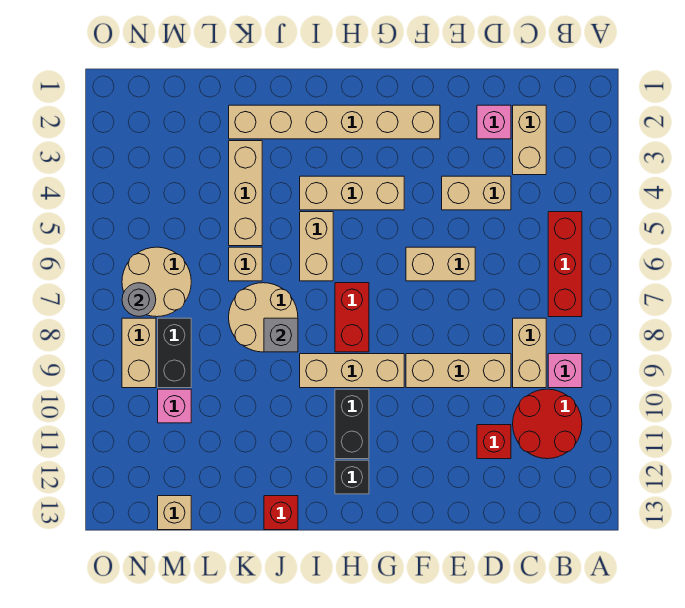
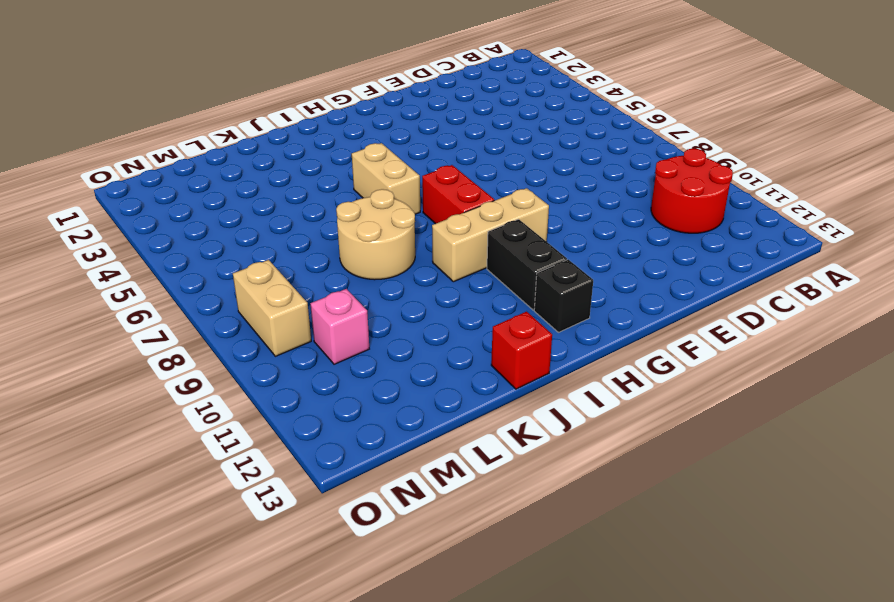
none -> red 1x3 brick [548,212,582,317]
none -> pink 1x1 brick [548,354,582,388]
none -> tan 1x2 brick [513,105,546,175]

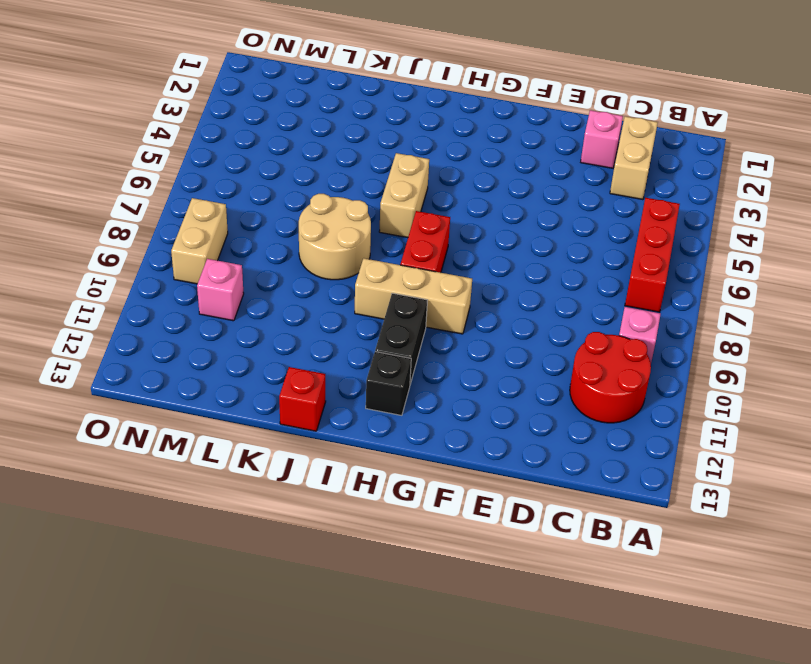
none -> tan 1x2 brick [513,318,546,388]
none -> tan 1x2 brick [442,176,511,210]
none -> tan 1x3 brick [406,354,511,388]

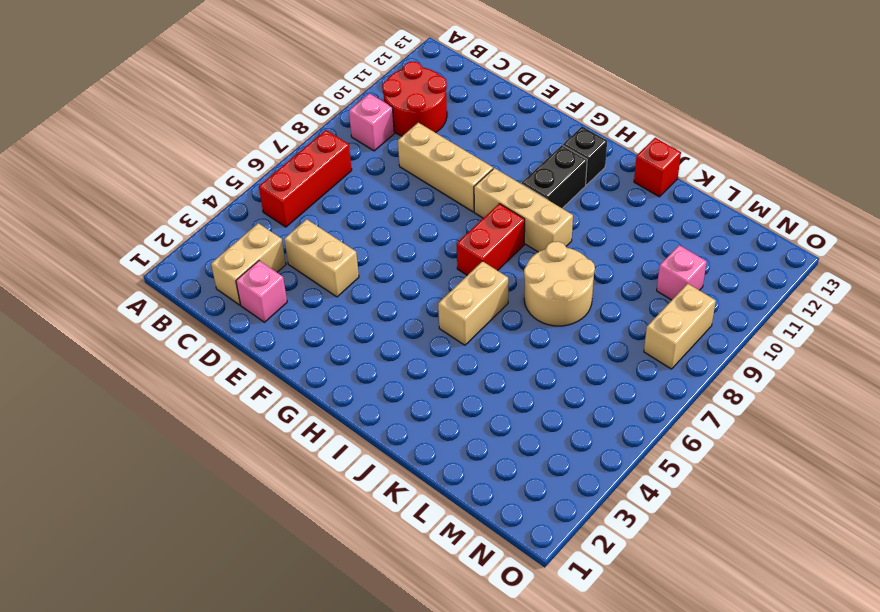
none -> tan 1x2 brick [513,318,546,388]
none -> red 1x1 brick [477,425,511,459]
none -> tan 1x2 brick [406,247,475,281]

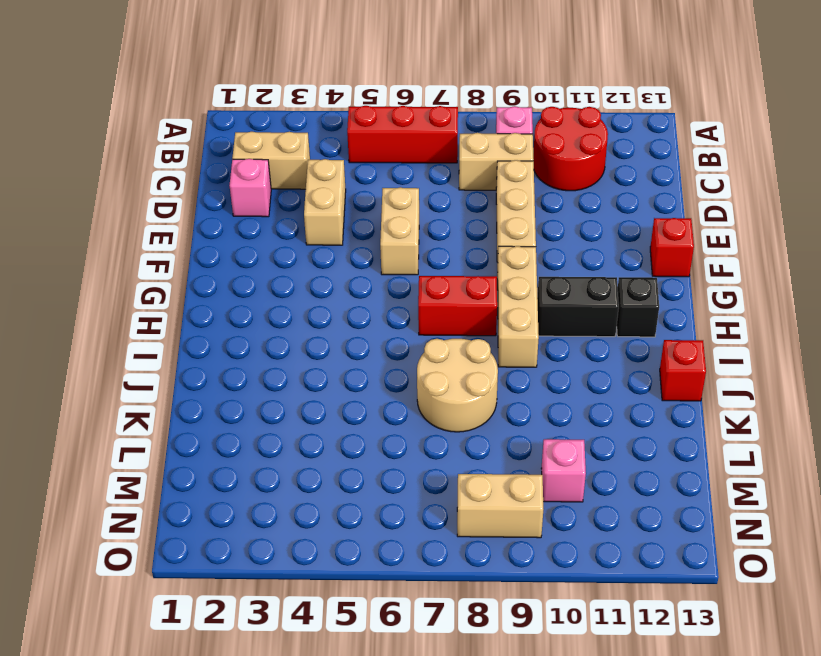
red 1x1 brick [650,218,694,277] -> red 1x1 brick moved to [477,425,511,459]
none -> tan 1x6 brick [229,105,440,139]
none -> tan 1x3 brick [300,176,404,210]
none -> tan 1x2 brick [300,212,333,281]

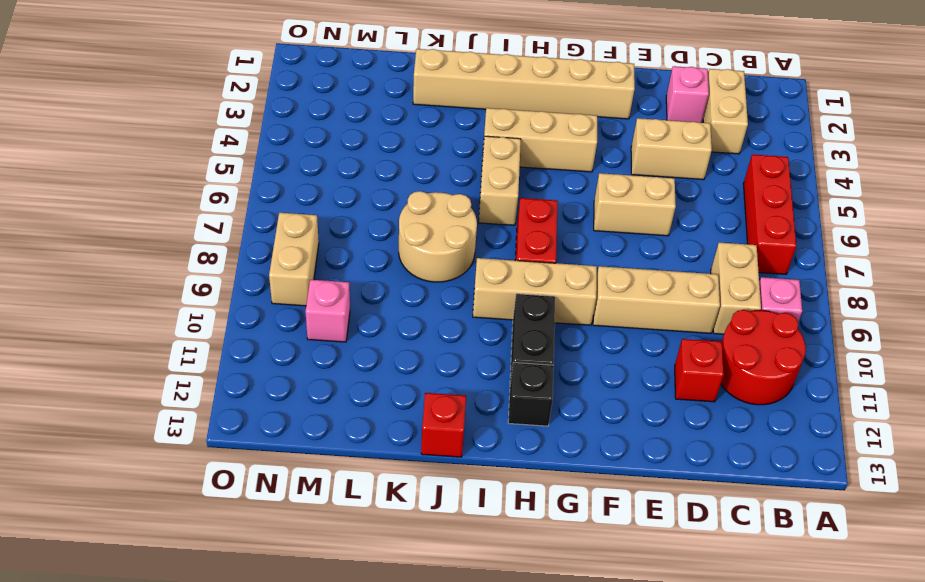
none -> tan 1x3 brick [229,141,262,246]
none -> tan 1x1 brick [229,247,262,281]
none -> tan 2x2 round brick [122,247,191,317]

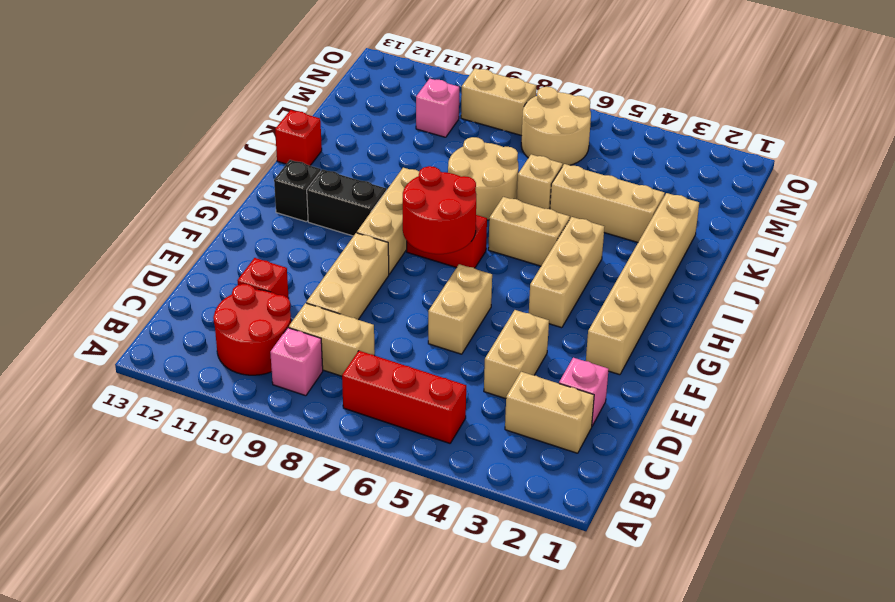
red 2x2 round brick [403,166,476,254] -> none
none -> black 1x2 brick [158,318,191,388]
none -> tan 1x1 brick [158,496,191,530]
none -> grey 1x1 brick [264,318,298,352]

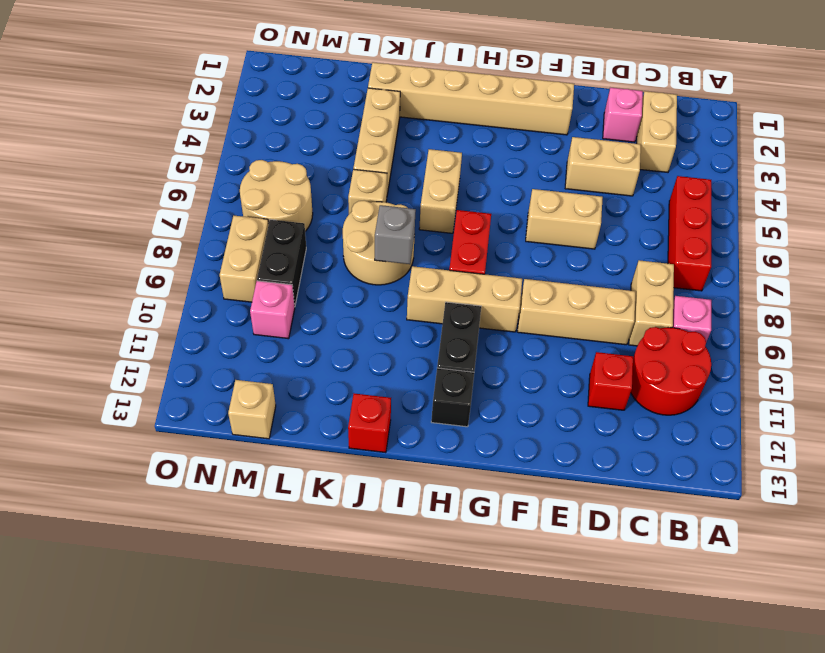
none -> tan 1x3 brick [300,176,404,210]
none -> grey 1x1 round brick [122,283,156,316]

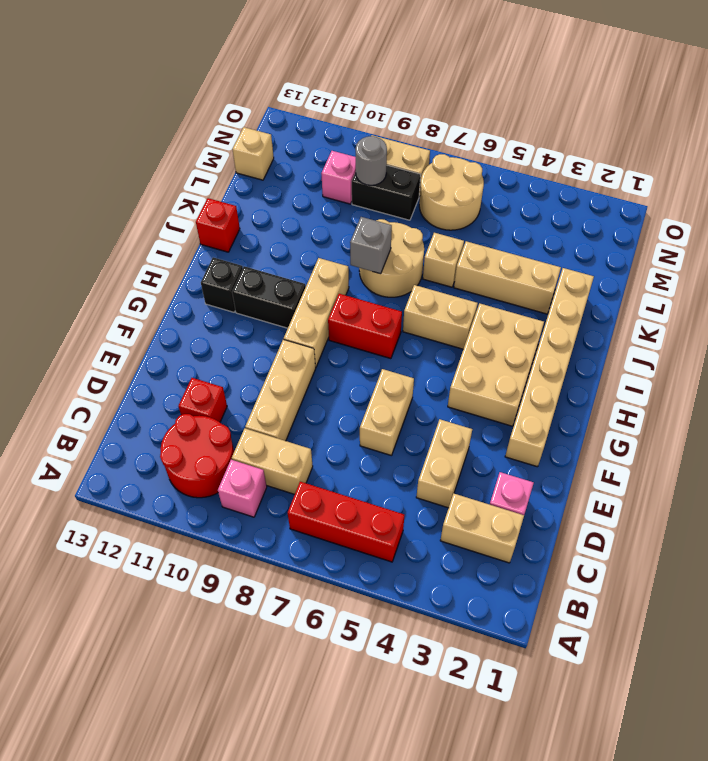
tan 2x3 brick [448,303,544,426] -> tan 1x3 brick [300,176,404,210]
grey 1x1 round brick [356,136,387,185] -> grey 1x1 round brick moved to [122,283,156,316]

